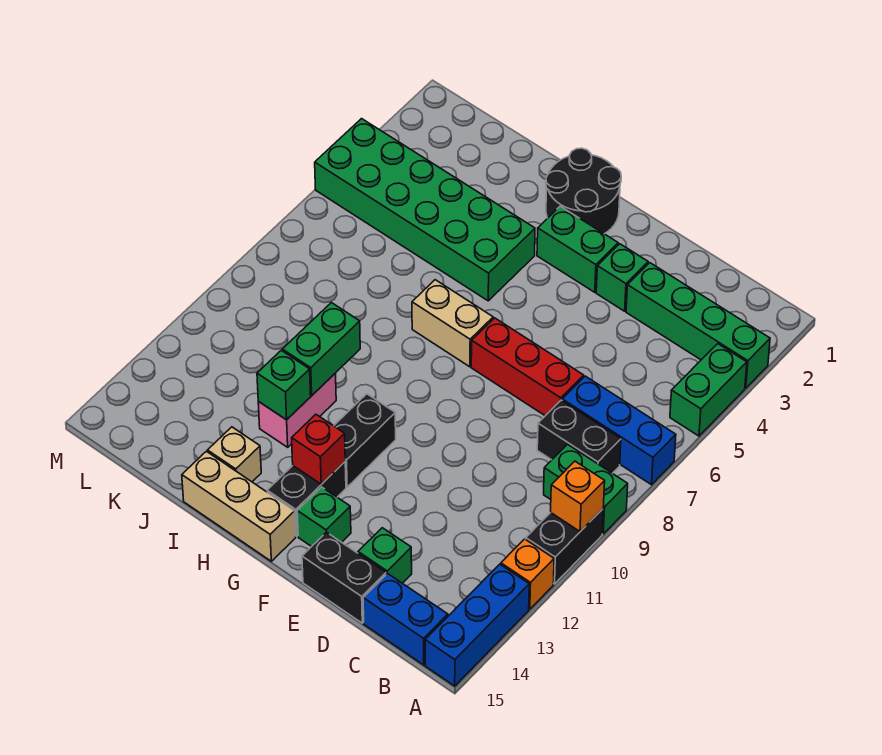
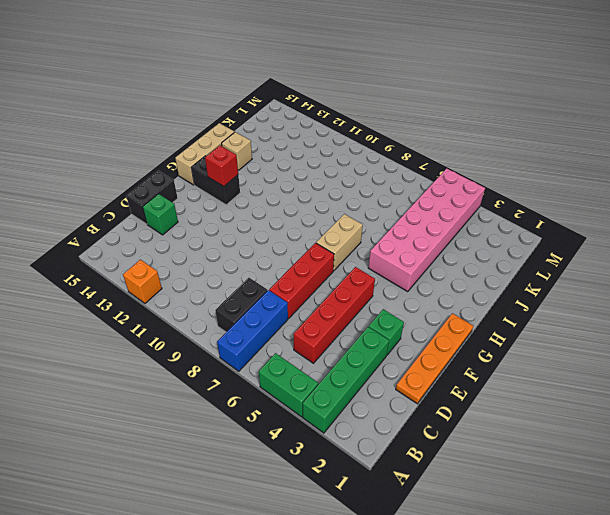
red 1x4 brick [294,267,375,363] -> none
orange 1x4 plate [396,313,473,404] -> black 2x2 round brick [546,148,621,234]
pink 2x6 brick [368,168,485,292] -> green 2x6 brick [315,119,535,301]
none -> green 1x2 brick [544,444,628,534]
none -> black 1x2 brick [526,509,603,584]
none -> blue 1x3 brick [425,564,529,686]

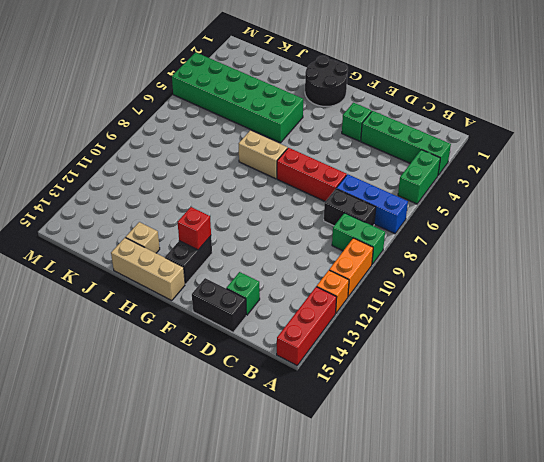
orange 1x2 brick [329,238,373,297] -> black 1x2 brick [526,509,603,584]
red 1x3 brick [277,287,337,365] -> blue 1x3 brick [425,564,529,686]
none -> blue 1x2 brick [363,573,448,665]
none -> green 1x2 brick [537,206,618,292]
none -> green 1x1 brick [297,487,351,547]

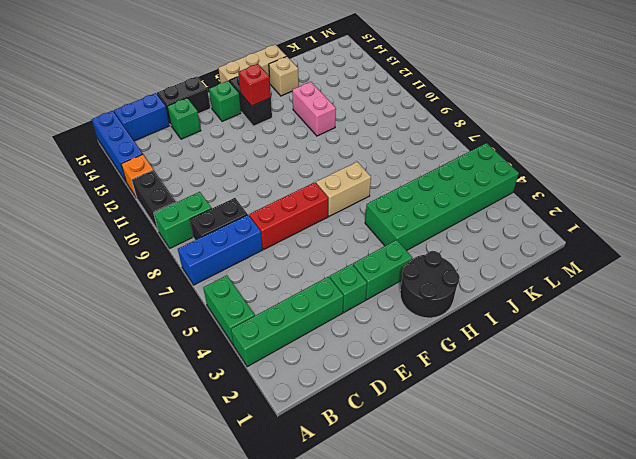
none -> black 1x2 brick [334,394,396,487]
none -> orange 1x1 brick [551,461,605,531]
none -> green 1x2 brick [282,303,360,395]

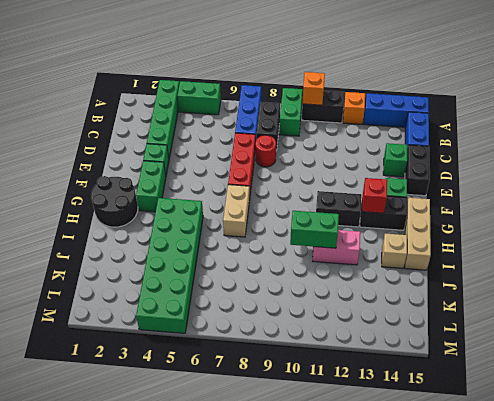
red 1x1 round brick [256,135,276,167] -> none
none -> green 1x1 brick [257,350,311,420]

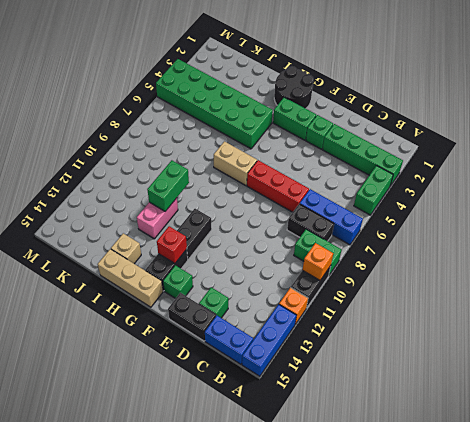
none -> green 1x1 brick [257,350,311,420]

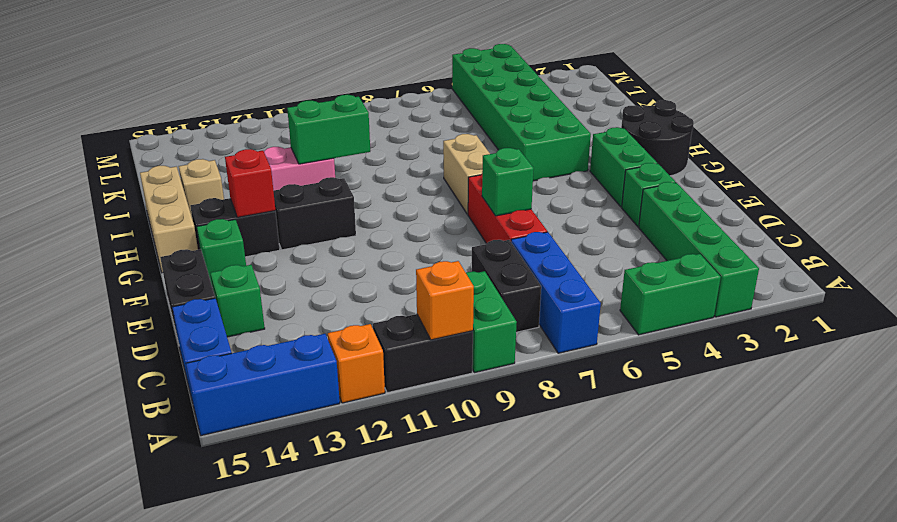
green 1x1 brick [482,148,534,216] -> green 1x1 brick moved to [257,350,311,420]

